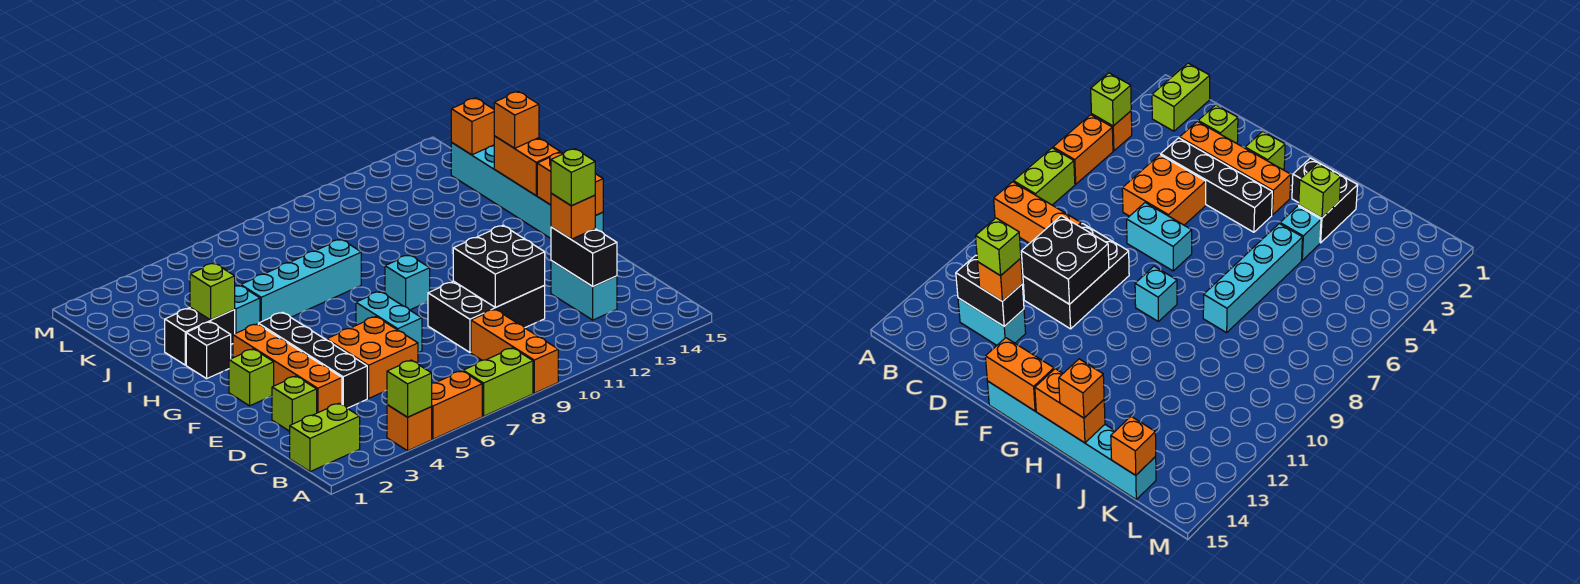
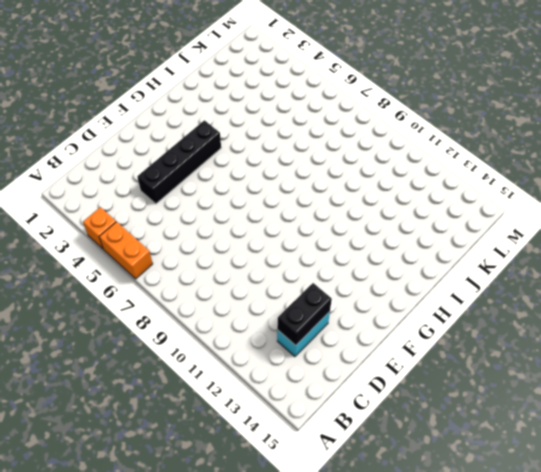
none -> lime 1x2 brick [463,348,533,416]
none -> orange 1x3 brick [471,309,558,393]
none -> lime 1x2 brick [290,403,360,472]

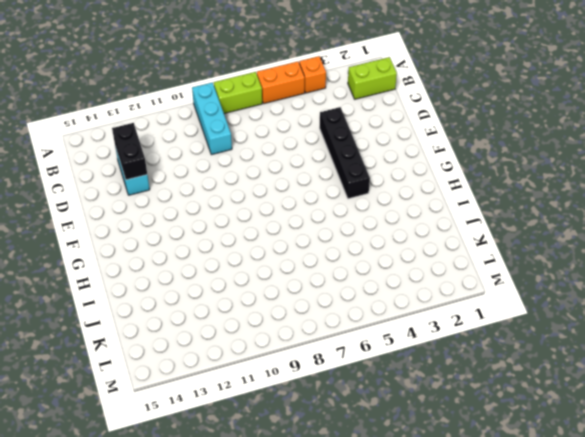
cyan 1x3 brick [192,83,232,155] -> orange 1x3 brick [471,309,558,393]
none -> lime 1x1 brick [272,376,317,431]
none -> orange 1x4 brick [233,324,342,413]
none -> orange 2x2 brick [327,317,418,398]

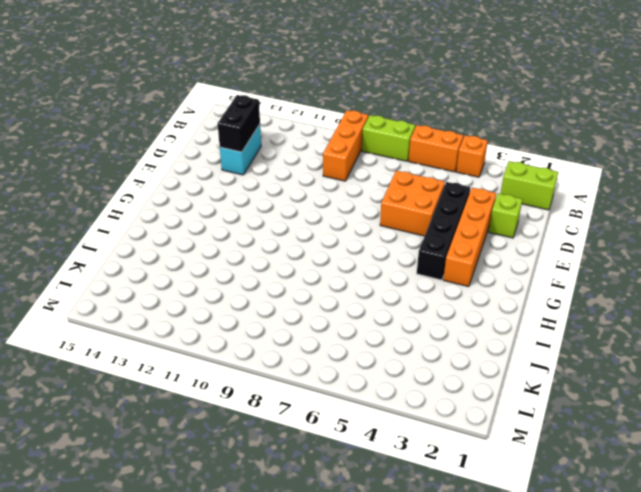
none -> black 2x3 brick [428,281,545,352]
none -> cyan 1x2 brick [356,292,422,353]
none -> lime 1x1 brick [229,349,274,406]

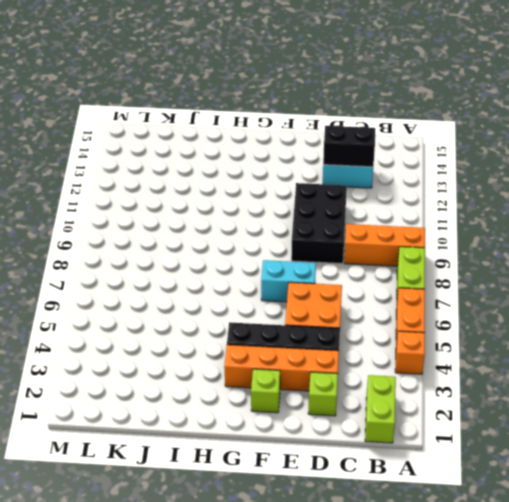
none -> cyan 1x6 brick [451,143,603,238]
none -> cyan 1x1 brick [385,255,430,310]
none -> black 1x1 brick [186,322,231,379]

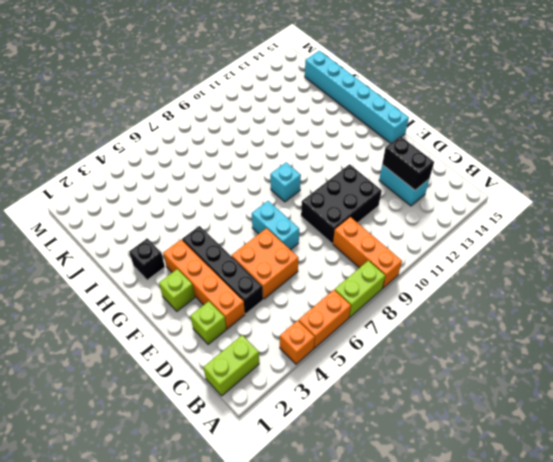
none -> black 1x2 brick [165,307,235,365]
none -> cyan 1x1 brick [234,285,260,334]
none -> cyan 1x4 brick [241,239,361,322]

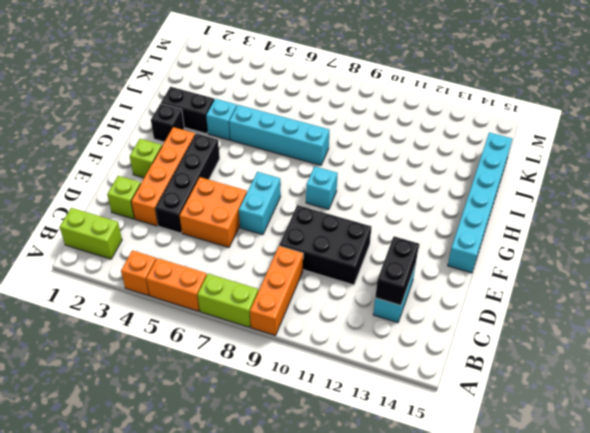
none -> lime 1x1 brick [387,360,432,417]
none -> black 2x2 brick [453,225,545,307]
none -> orange 1x2 brick [537,152,603,215]

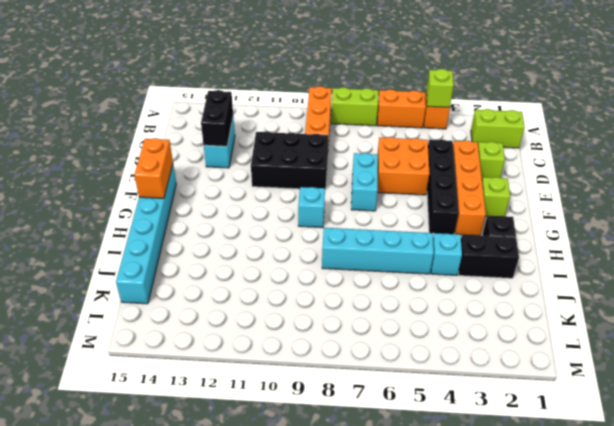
none -> black 2x2 brick [453,225,545,307]
none -> orange 1x2 brick [494,136,560,195]
none -> lime 1x1 brick [190,263,235,320]

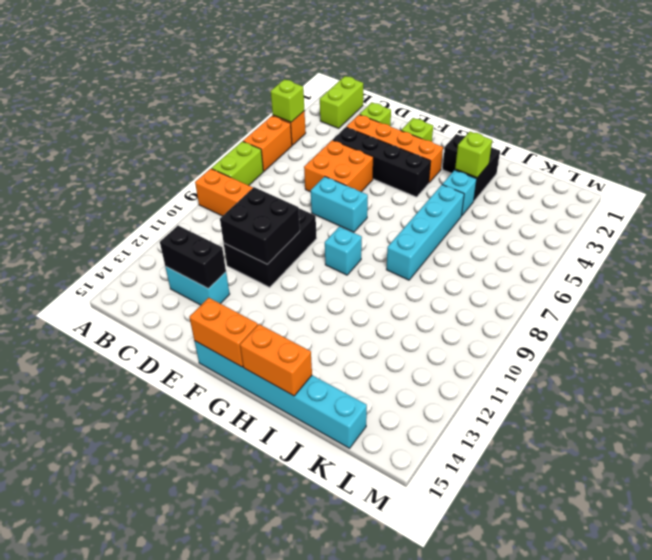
none -> orange 1x1 brick [451,98,494,155]
none -> orange 1x1 brick [551,193,596,239]
none -> orange 1x1 brick [494,91,539,148]

